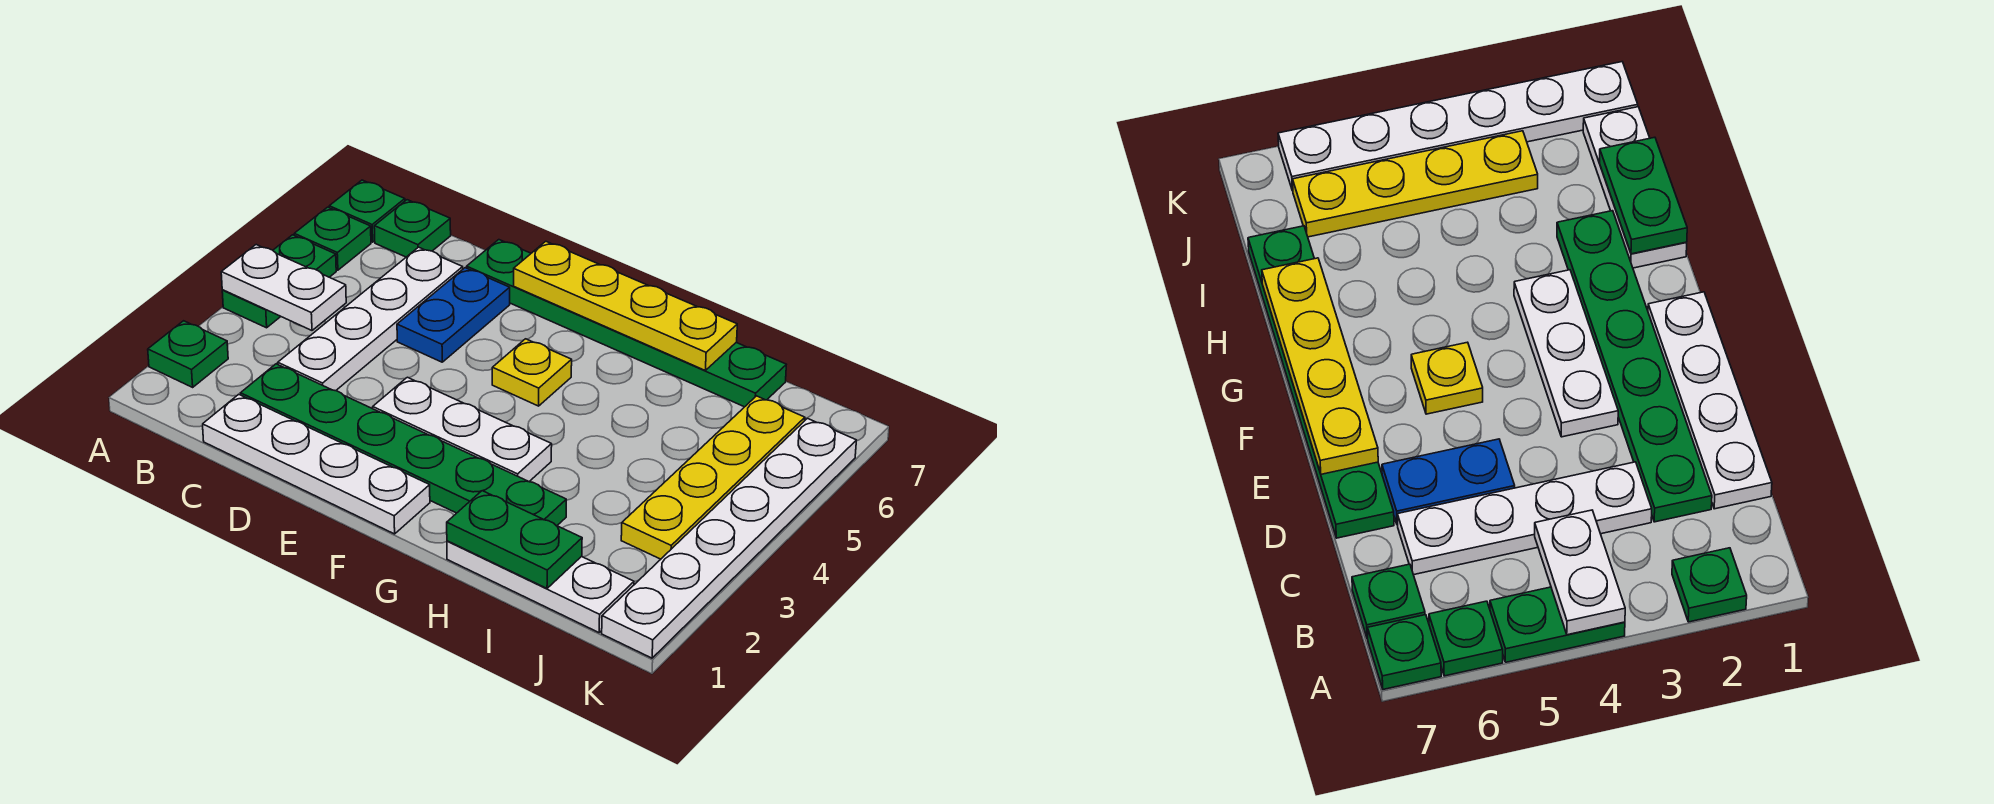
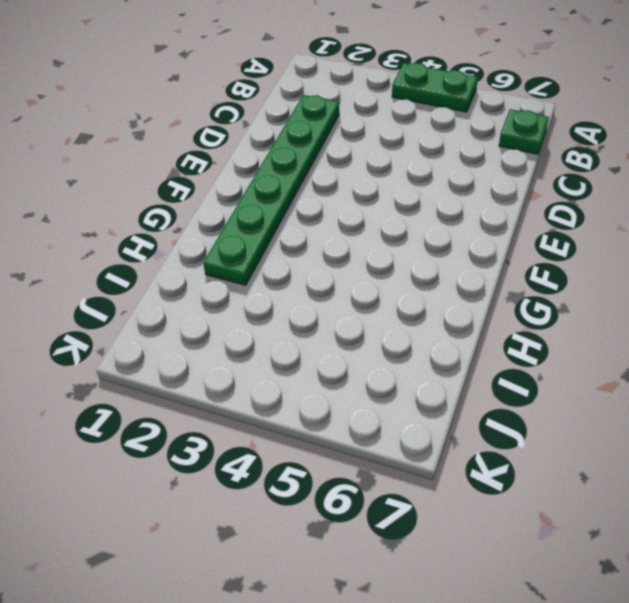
none -> green 1x1 plate [148,321,228,387]
none -> green 1x1 plate [294,207,371,270]
none -> green 1x1 plate [329,180,405,242]

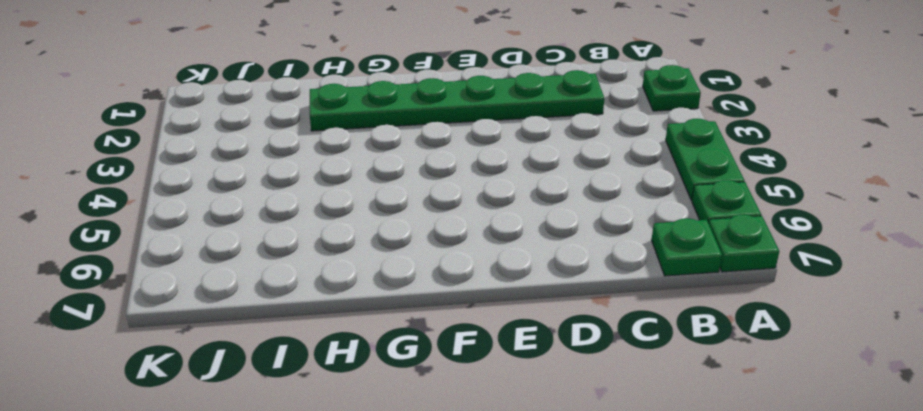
none -> white 1x4 plate [203,394,430,534]
none -> white 1x4 plate [278,247,463,391]
none -> blue 1x2 plate [397,268,510,362]

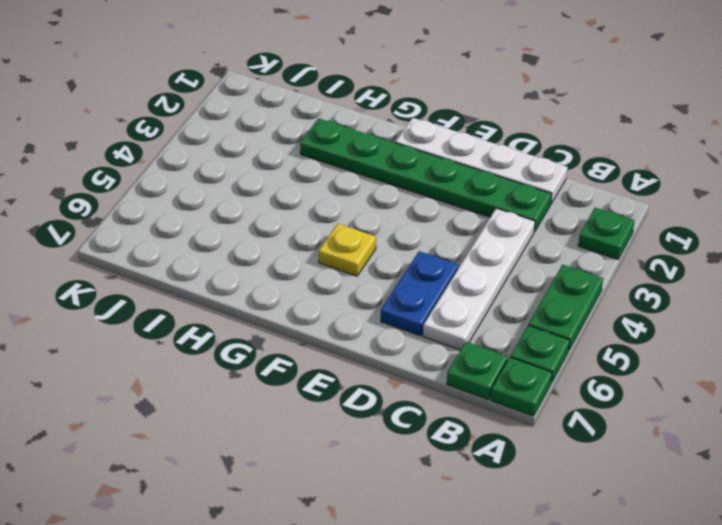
none -> green 1x6 plate [467,240,786,407]
none -> white 1x3 plate [372,377,552,482]
none -> white 1x3 plate [447,541,634,633]

